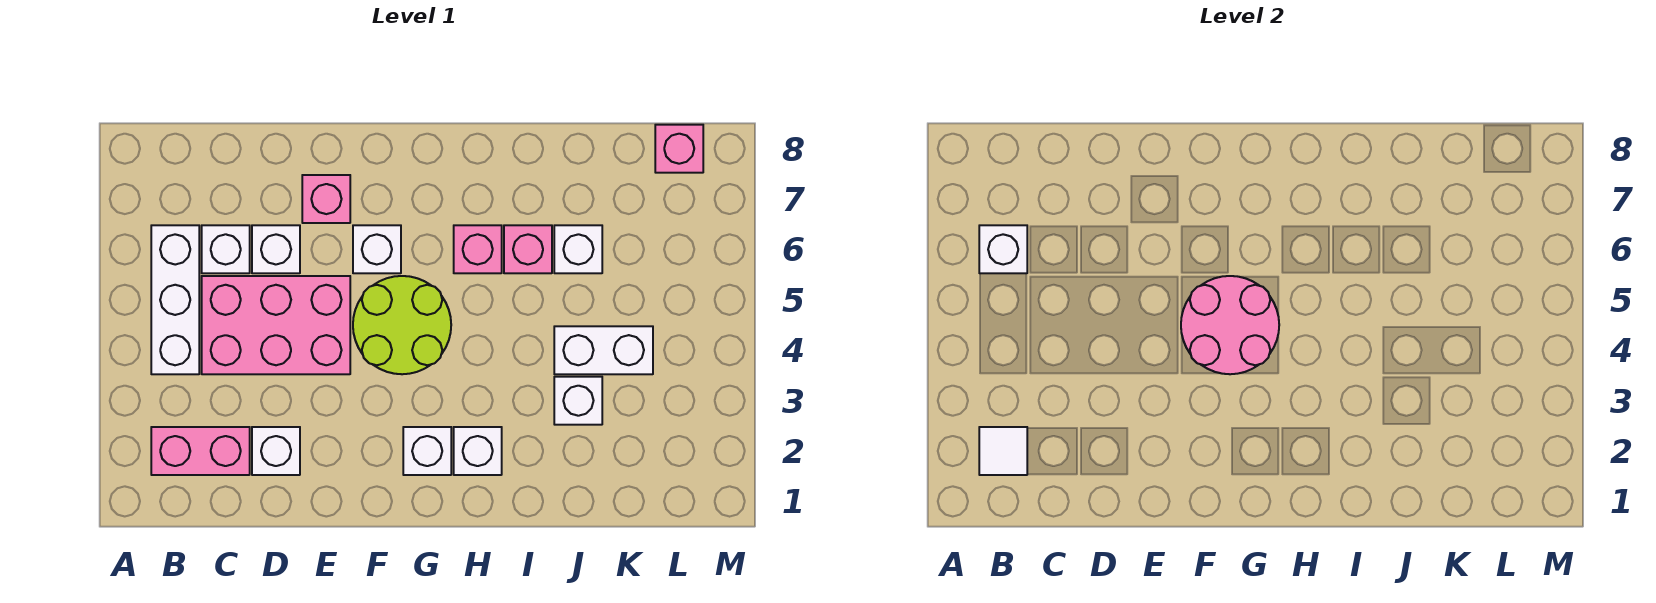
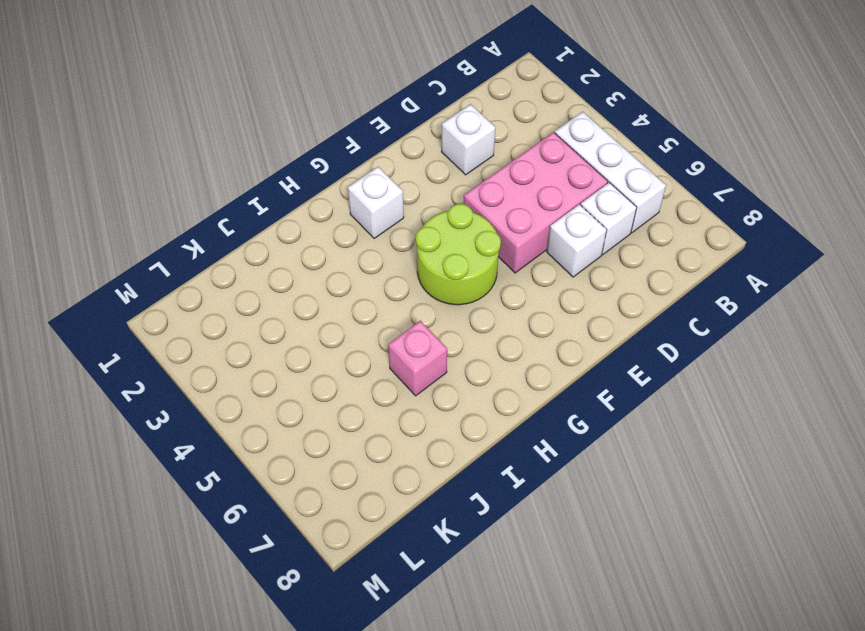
none -> pink 1x2 brick [151,427,250,475]
none -> pink 1x1 brick [302,175,350,223]
none -> white 1x1 brick [353,225,401,273]

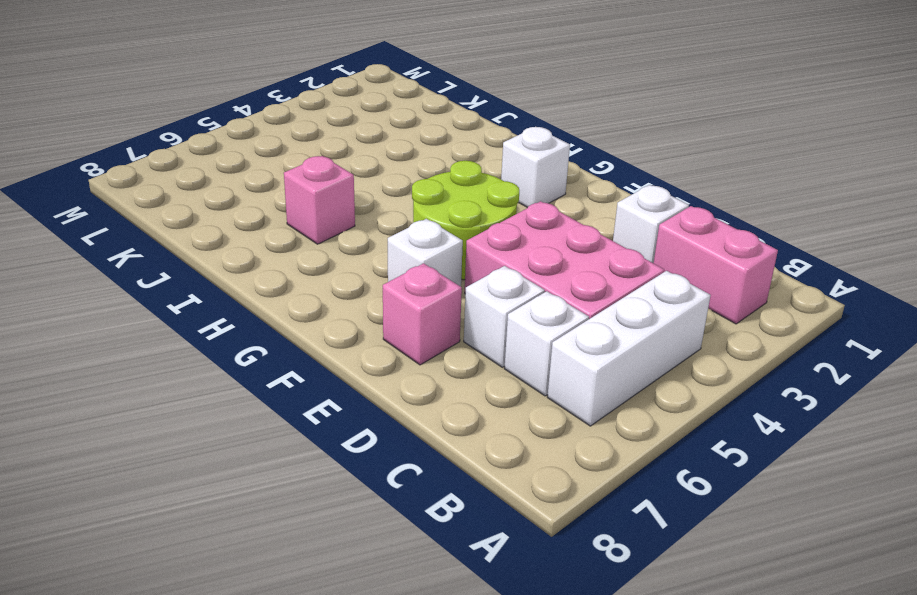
none -> white 1x1 brick [454,427,502,475]
none -> pink 1x1 brick [454,225,502,273]
none -> white 1x1 brick [554,377,602,425]

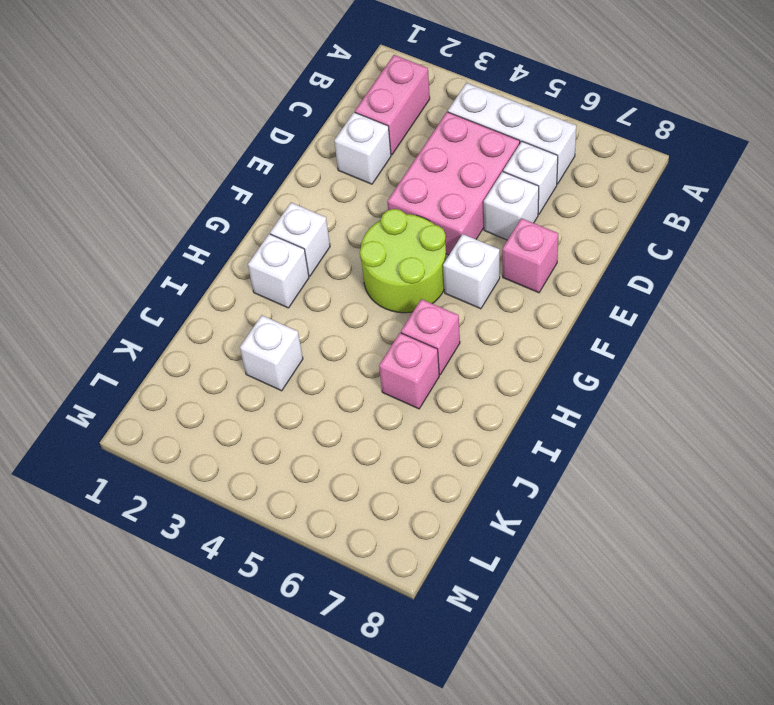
none -> white 1x2 brick [554,326,653,374]
none -> white 1x1 brick [554,225,602,273]
none -> pink 1x1 brick [655,125,703,173]

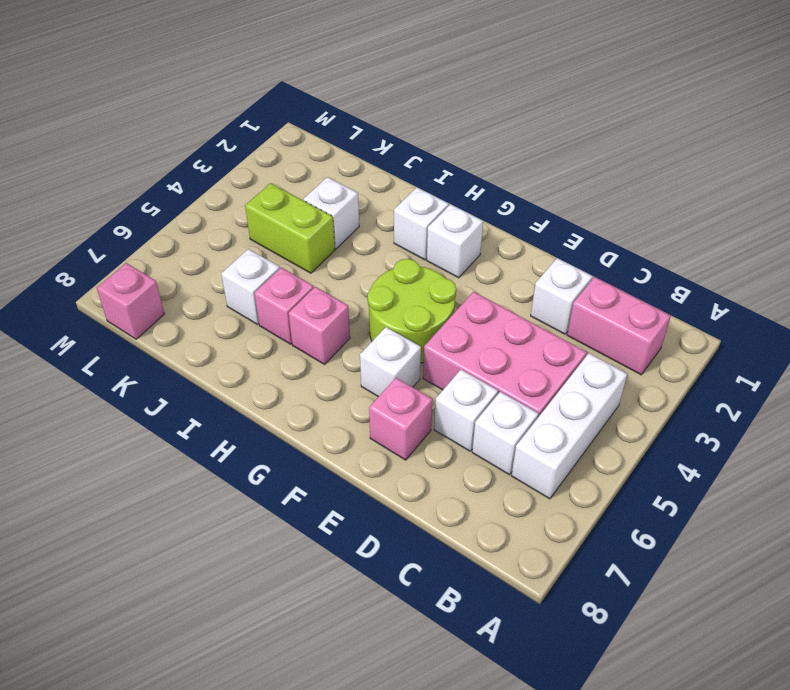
lime 1x2 brick [245,183,335,273] -> white 1x2 brick [554,326,653,374]
none -> white 1x1 tile [979,427,1027,475]
none -> white 1x1 brick [979,225,1027,273]
none -> pink 2x2 round brick [1181,276,1279,374]

